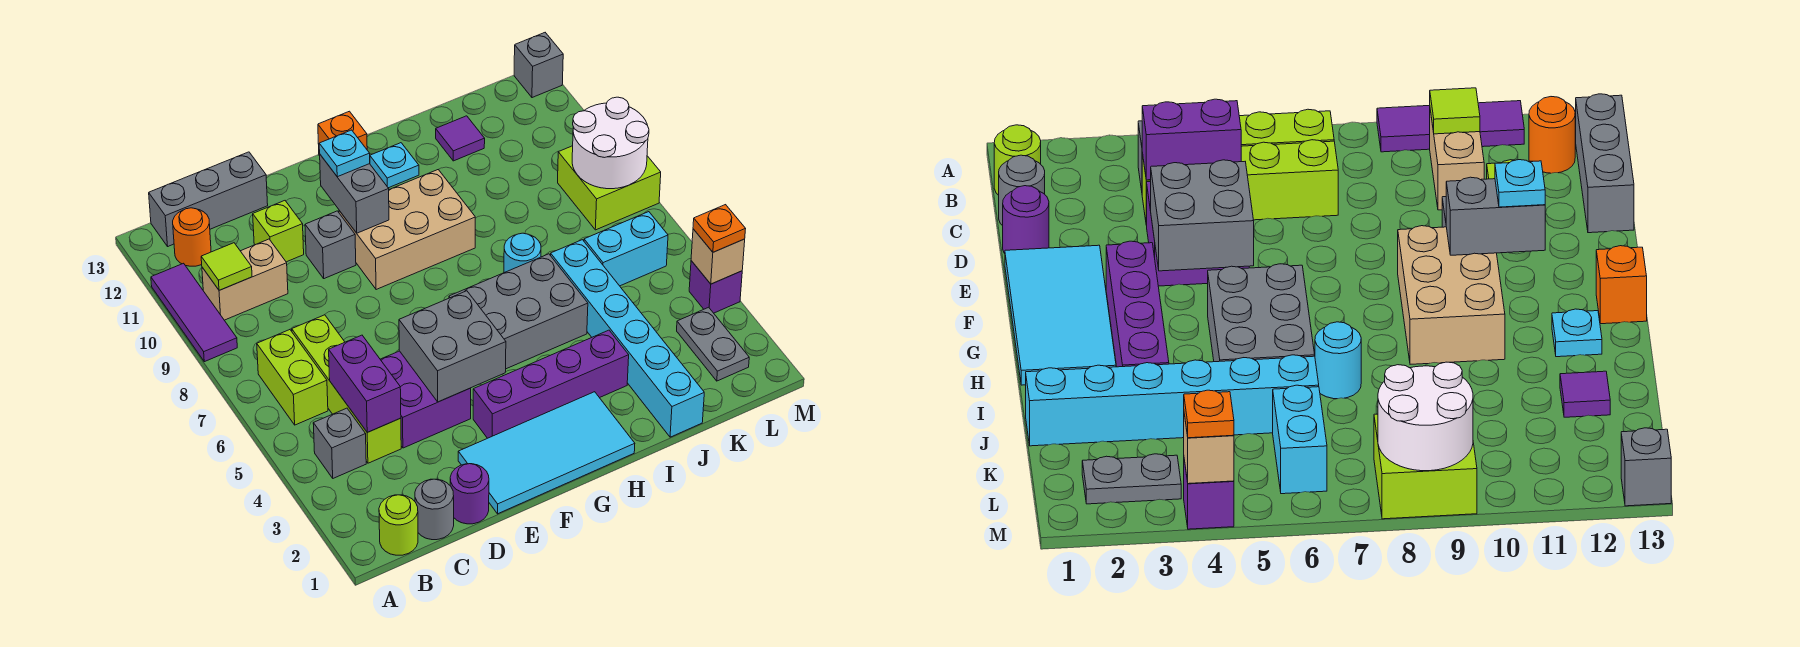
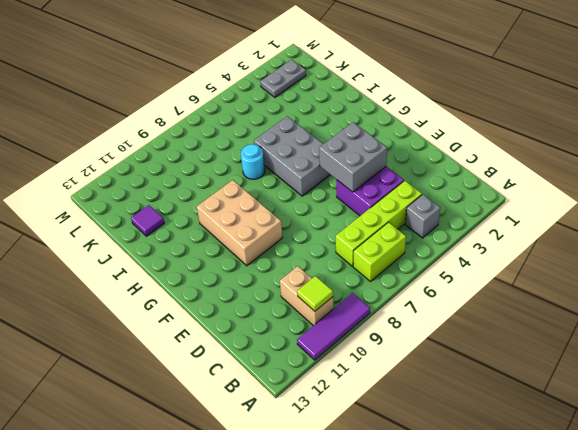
none -> lime 1x1 round brick [379,495,418,555]
none -> orange 1x1 round brick [173,208,211,266]
none -> grey 1x3 brick [149,152,268,246]
none -> grey 1x1 round brick [415,479,454,540]

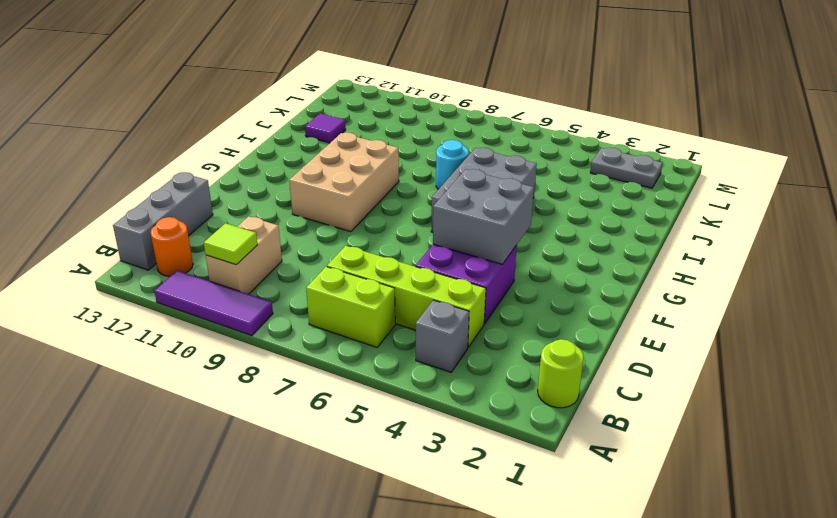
none -> grey 1x1 round brick [415,479,454,540]
none -> purple 1x1 round brick [450,464,489,524]
none -> lime 1x1 brick [253,201,304,262]
none -> cyan 2x4 tile [458,392,635,514]

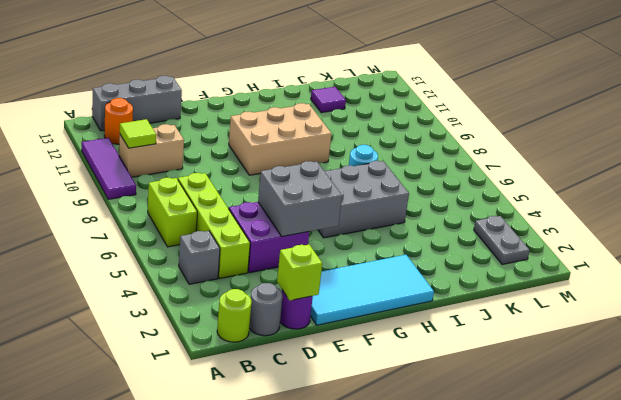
lime 1x1 brick [277,245,322,301] -> lime 1x1 brick moved to [253,201,304,262]
none -> grey 1x1 brick [305,211,356,279]
none -> purple 1x4 brick [473,330,629,438]
none -> orange 1x1 brick [318,111,367,156]
none -> cyan 1x1 plate [370,143,419,188]

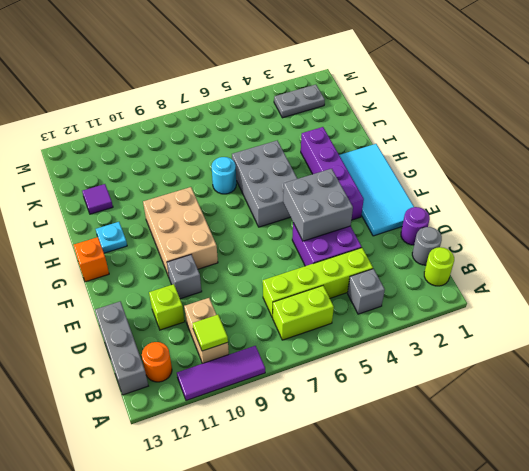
none -> cyan 1x6 brick [551,240,704,437]
none -> cyan 1x2 brick [584,212,668,286]
none -> lime 2x2 brick [558,146,661,230]
none -> purple 1x1 brick [689,261,742,313]

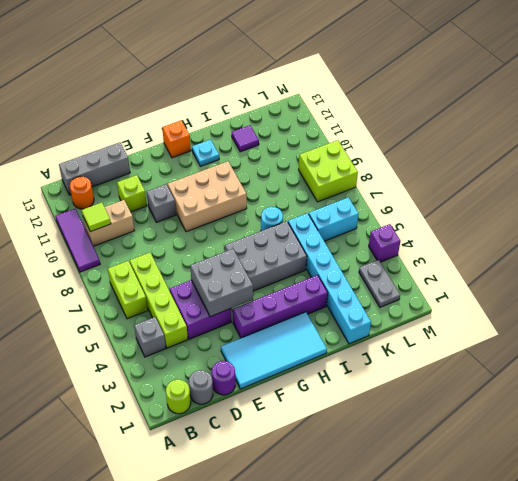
none -> grey 1x1 brick [514,33,563,98]
none -> purple 1x2 brick [329,335,401,432]
none -> grey 1x2 brick [320,155,389,233]
none -> white 2x2 round brick [572,97,649,189]

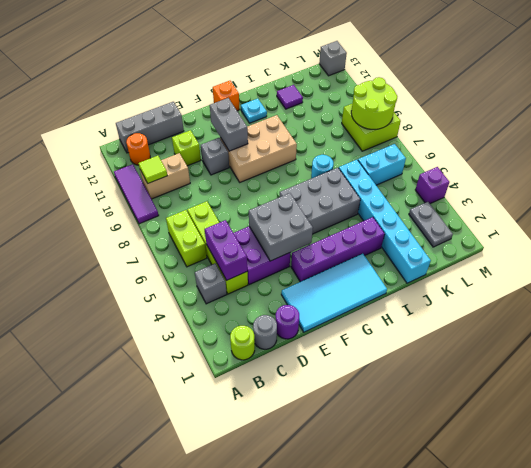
lime 2x2 round brick [351,77,397,129] -> white 2x2 round brick [572,97,649,189]
none -> tan 1x1 brick [691,229,745,284]
none -> cyan 1x1 plate [319,130,370,177]
none -> orange 1x1 plate [693,205,745,252]

